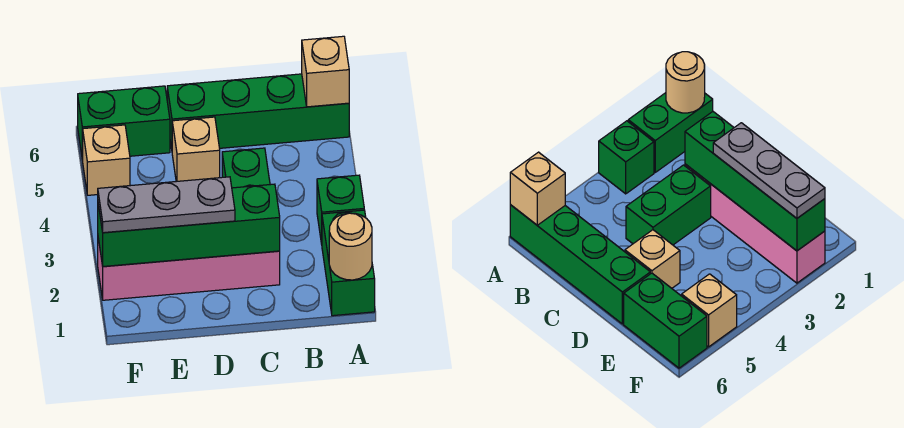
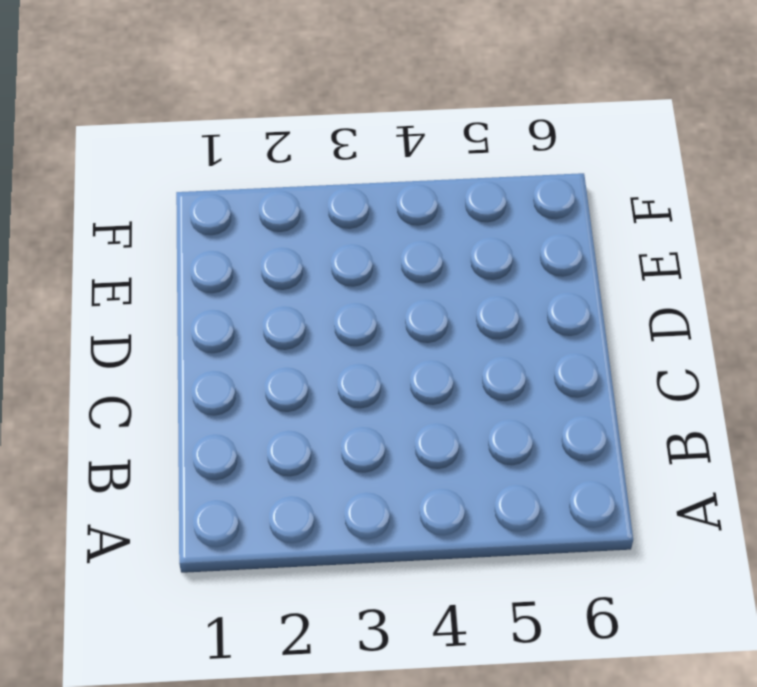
none -> green 1x2 brick [322,210,375,316]
none -> green 1x1 brick [317,175,364,244]
none -> green 1x4 brick [167,74,349,149]

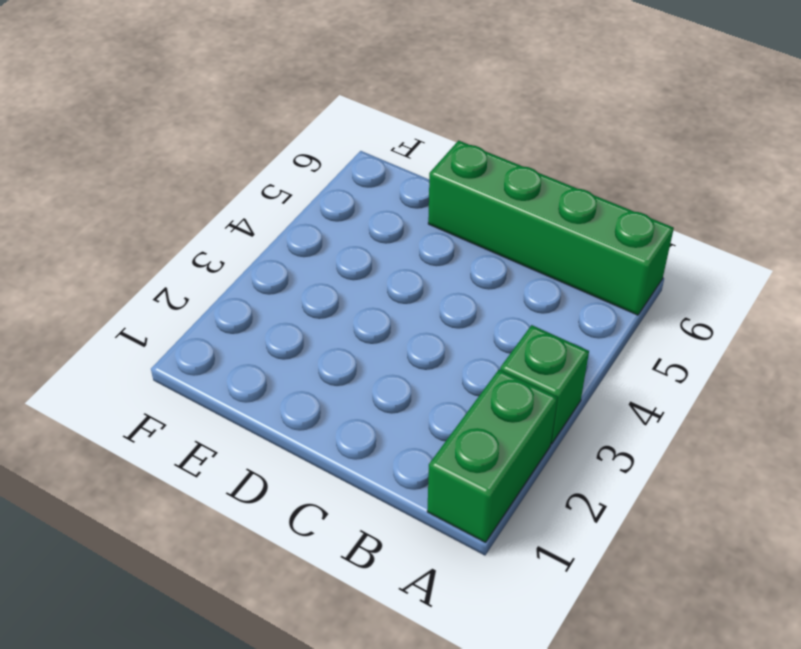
none -> pink 1x4 brick [98,239,280,300]
none -> green 1x2 brick [222,148,270,188]
none -> tan 1x1 brick [172,117,220,181]

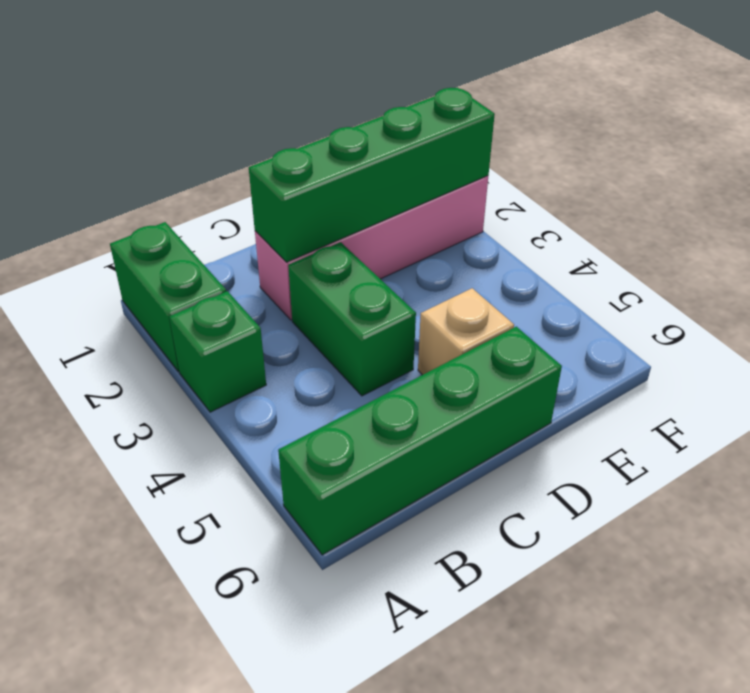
none -> green 1x2 brick [78,86,170,160]
none -> tan 1x1 brick [83,125,130,195]
none -> tan 1x1 round brick [329,213,372,280]

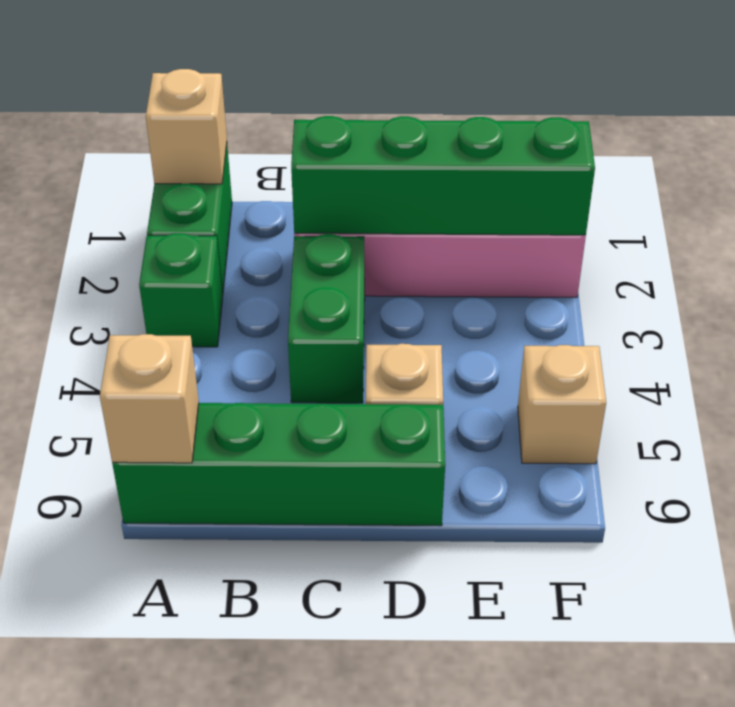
tan 1x1 brick [146,69,227,184] -> tan 1x1 round brick [329,213,372,280]
none -> green 1x2 brick [78,86,170,160]
none -> grey 1x3 plate [98,177,235,233]

